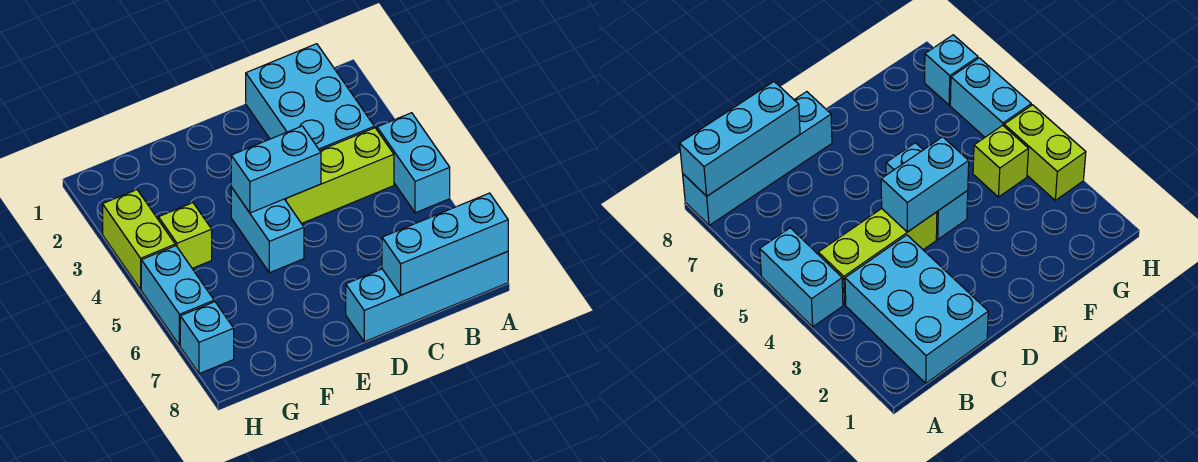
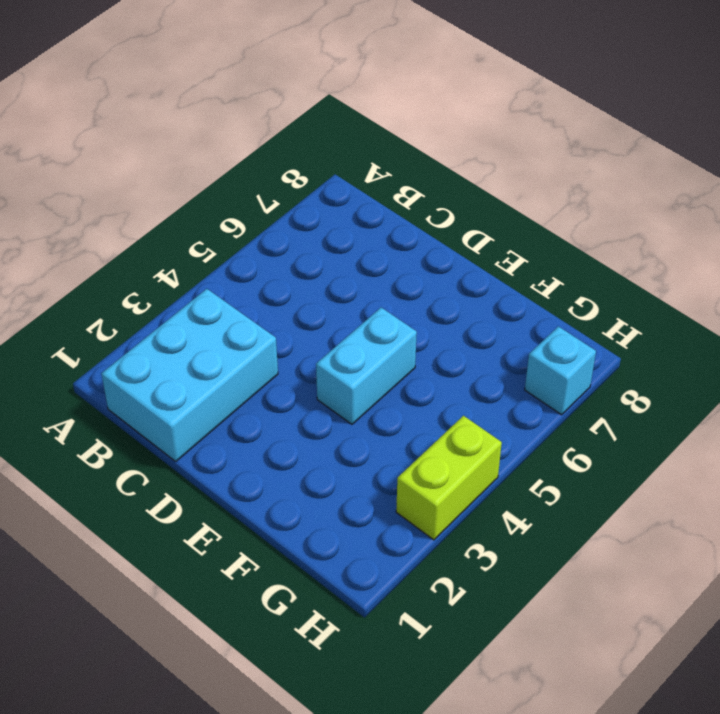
none -> cyan 1x2 brick [377,113,450,213]
none -> cyan 1x4 brick [346,252,508,342]

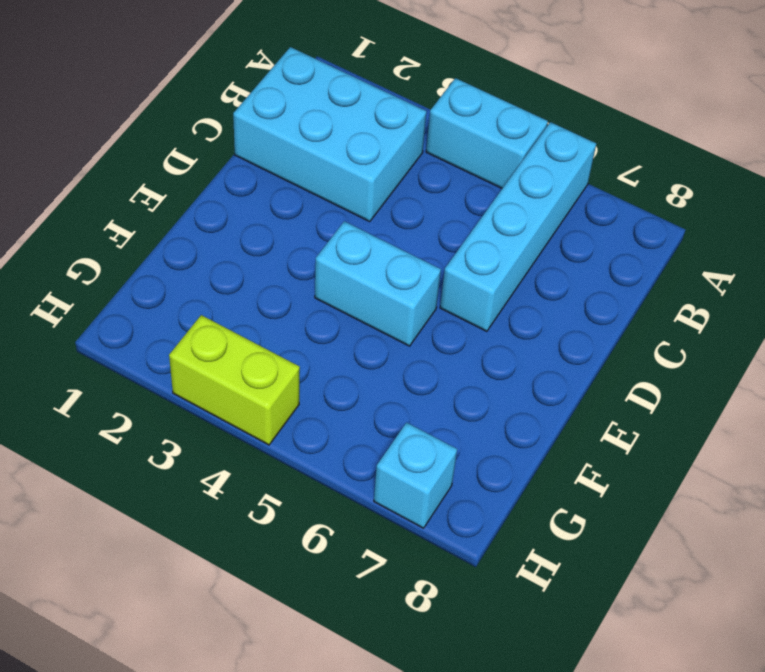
cyan 1x4 brick [440,122,596,331] -> cyan 1x4 brick moved to [346,252,508,342]
none -> lime 1x3 brick [285,128,394,223]
none -> lime 1x1 brick [158,203,212,268]

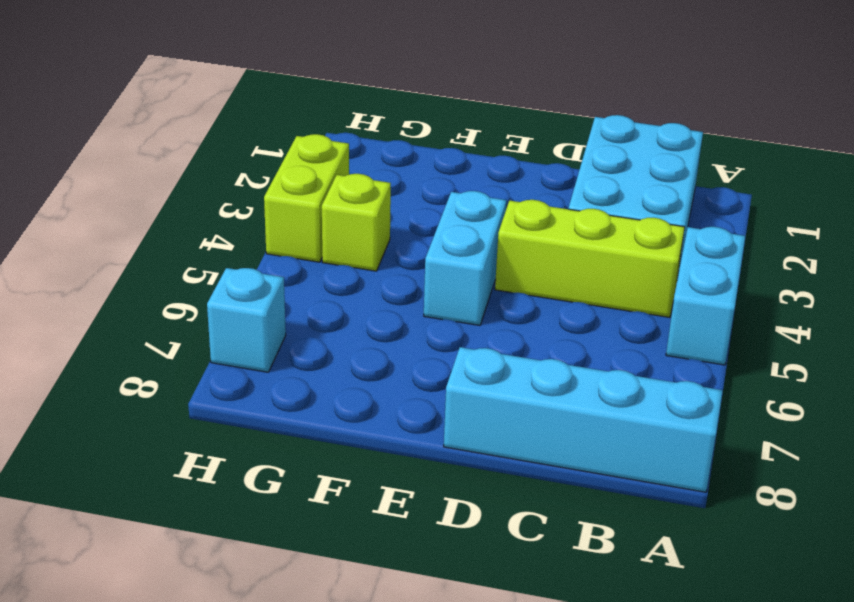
none -> cyan 1x2 brick [141,246,214,346]
none -> cyan 1x3 brick [382,193,508,295]

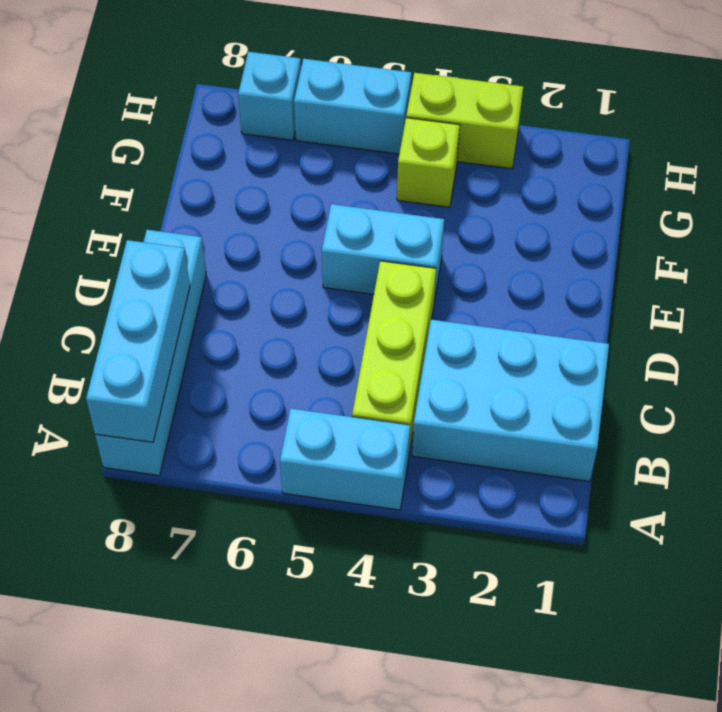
none -> cyan 1x2 brick [231,126,321,213]

